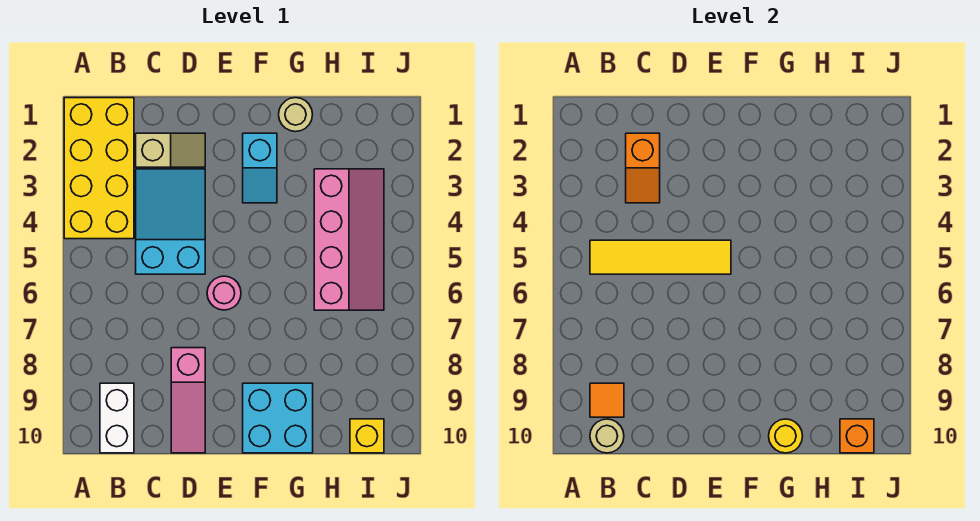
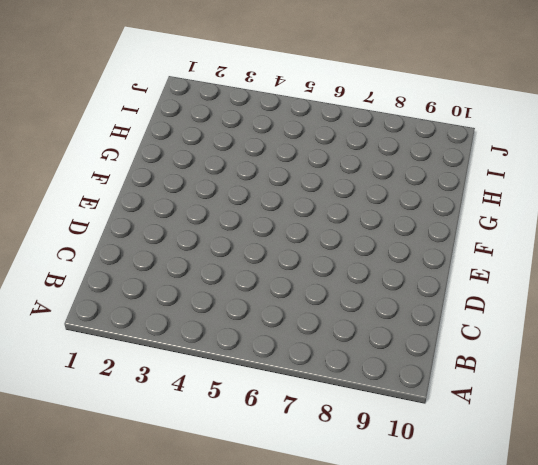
none -> yellow 2x4 brick [64,98,134,239]
none -> white 1x2 brick [100,383,134,453]
none -> tan 1x2 slope [136,133,205,167]

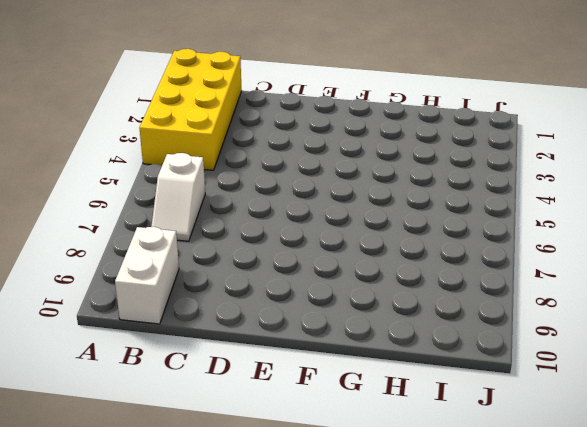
white 1x2 slope [151,153,205,241] -> none
none -> tan 1x2 slope [136,133,205,167]
none -> cyan 2x3 slope [136,169,205,274]
none -> pink 1x3 slope [171,348,205,453]

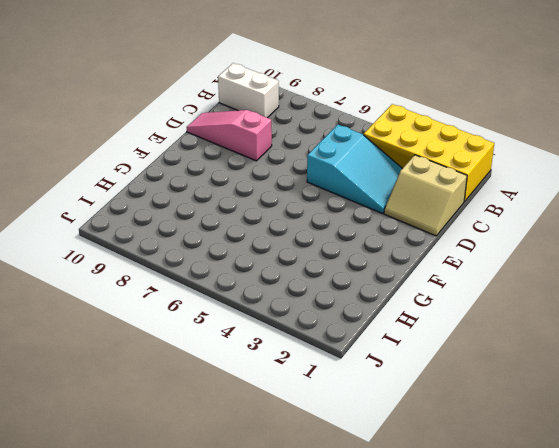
tan 2x2 slope [384,155,467,236] -> tan 1x2 slope [136,133,205,167]
none -> pink 1x1 round brick [207,276,241,310]
none -> cyan 1x2 slope [243,133,277,203]
none -> cyan 2x2 brick [243,383,313,453]

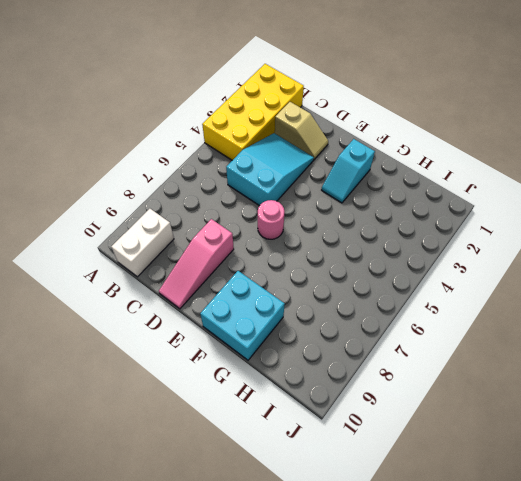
none -> tan 1x1 round brick [279,98,313,132]
none -> pink 2x4 slope [314,169,384,310]
none -> yellow 1x1 brick [350,419,384,453]

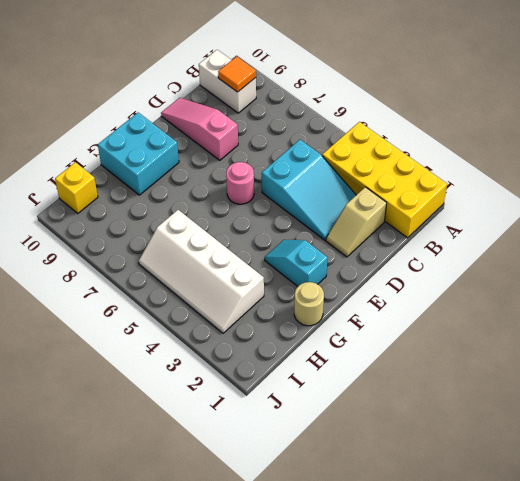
white 2x4 slope [139,210,264,333] -> pink 2x4 slope [314,169,384,310]
none -> yellow 1x4 tile [590,240,731,274]
none -> tan 1x1 round brick [590,419,624,453]
none -> orange 1x2 slope [626,133,660,203]

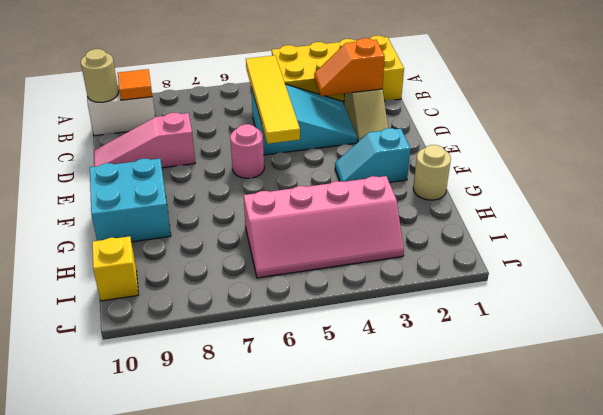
none -> yellow 1x1 round brick [769,419,803,453]
none -> orange 1x1 brick [840,419,874,453]

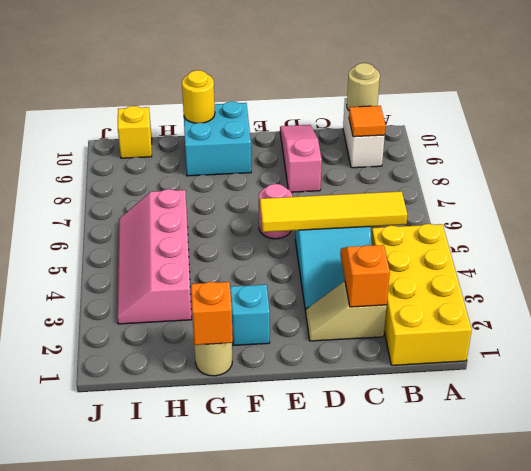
orange 1x1 brick [191,282,233,345] -> orange 1x1 brick moved to [840,419,874,453]

